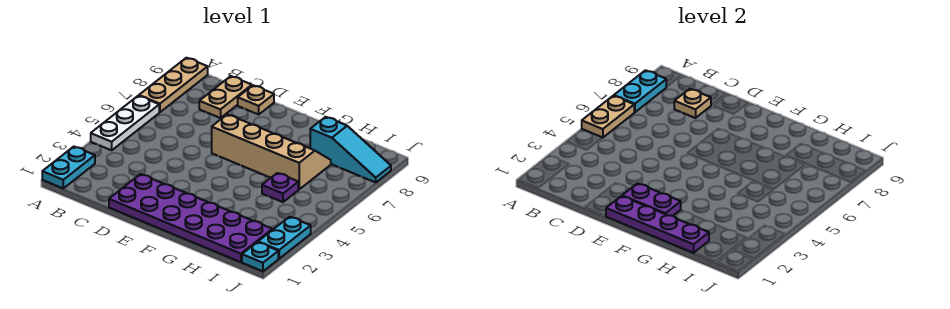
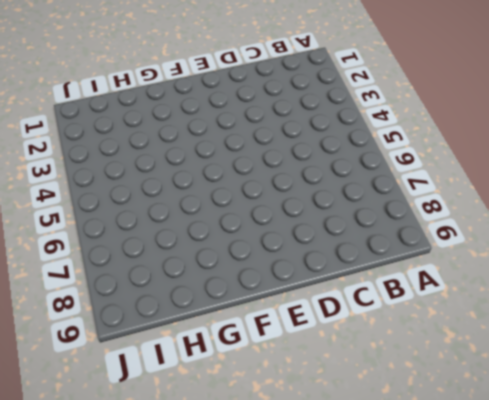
none -> cyan 1x2 plate [42,147,95,188]
none -> white 1x3 plate [91,96,159,150]
none -> tan 1x3 plate [139,58,208,112]

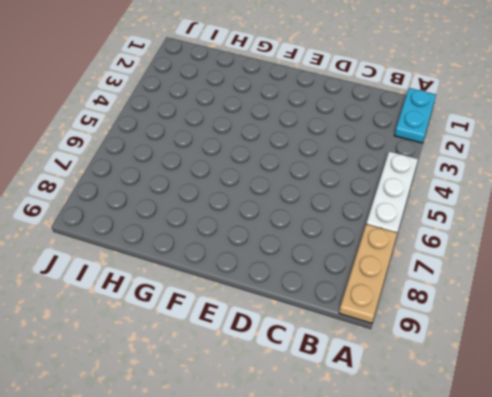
none -> tan 1x2 plate [199,76,252,118]
none -> purple 2x6 plate [109,174,272,262]
none -> tan 1x1 plate [238,85,274,114]

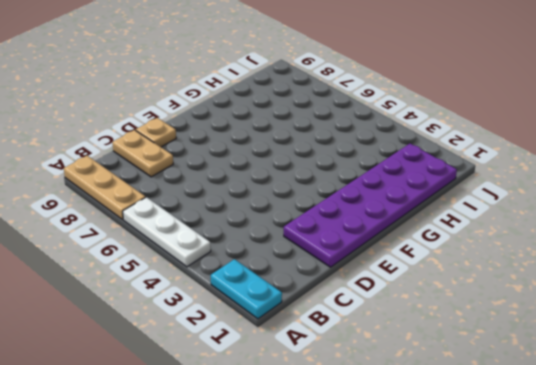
none -> tan 2x4 slope [212,114,331,189]
none -> purple 1x1 plate [262,173,298,202]
none -> cyan 1x3 slope [310,117,391,182]

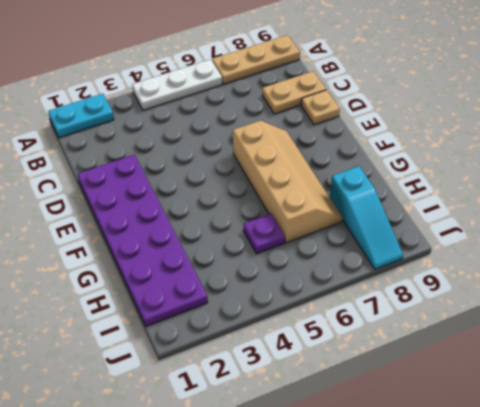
none -> cyan 1x1 plate [242,242,278,271]
none -> cyan 1x2 plate [258,217,311,259]
none -> tan 1x2 plate [582,96,634,138]

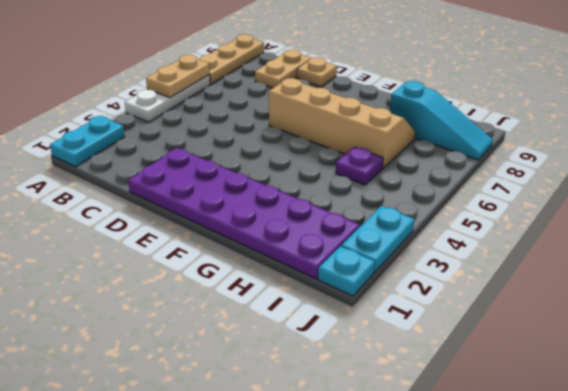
none -> cyan 1x2 plate [614,70,666,112]
none -> tan 1x1 plate [674,89,711,118]
none -> purple 1x4 plate [606,196,709,253]

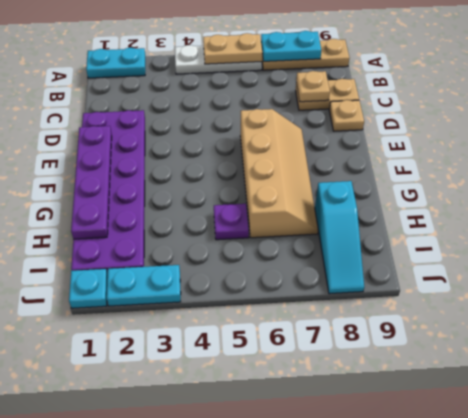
none -> purple 1x2 plate [622,183,681,216]

